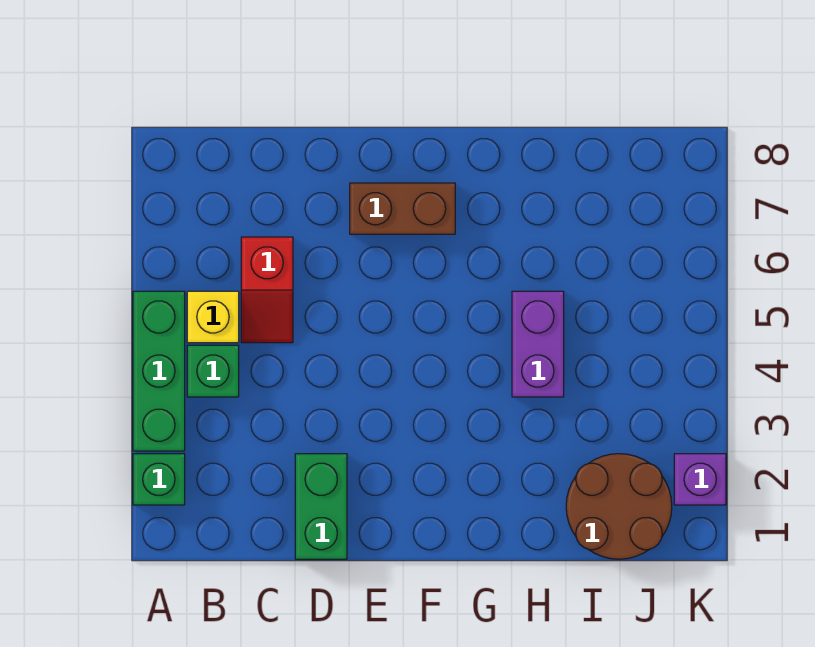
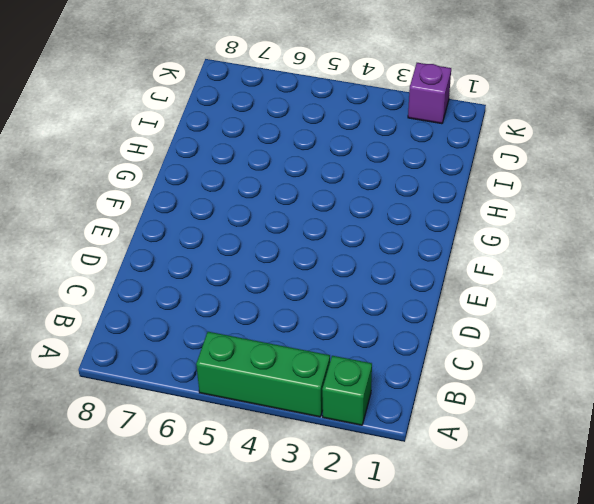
none -> green 1x1 brick [187,345,239,397]
none -> yellow 1x1 brick [187,291,239,343]

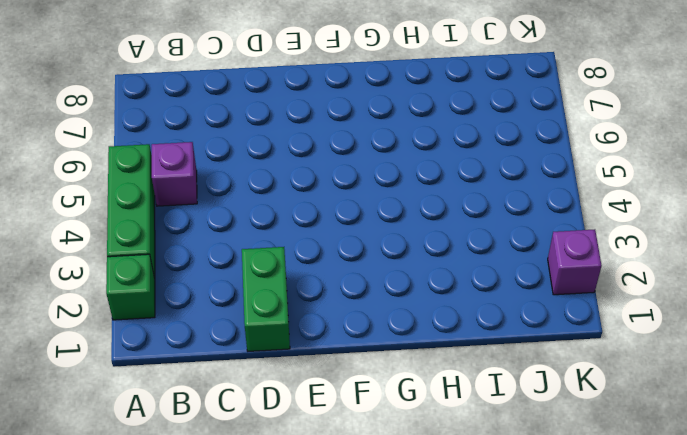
purple 1x1 brick [152,142,197,206] -> yellow 1x1 brick [187,291,239,343]
none -> green 1x1 brick [187,345,239,397]
none -> red 1x2 slope [241,237,293,343]

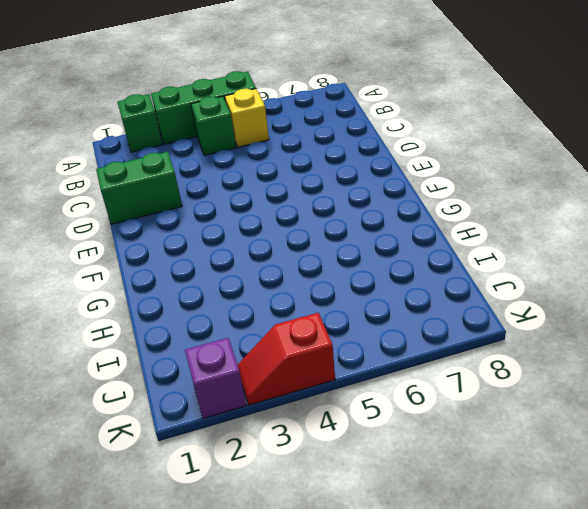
red 1x2 slope [238,313,335,405] -> red 1x2 slope moved to [241,237,293,343]
none -> brown 1x2 brick [350,183,455,234]
none -> purple 1x2 brick [512,291,564,397]

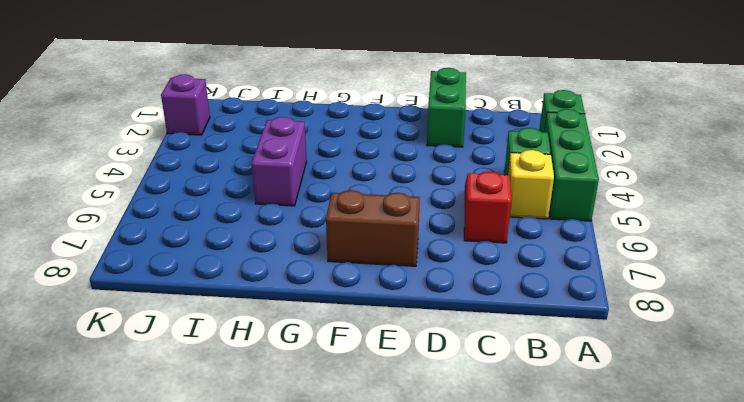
none -> brown 2x2 round brick [566,454,672,559]

